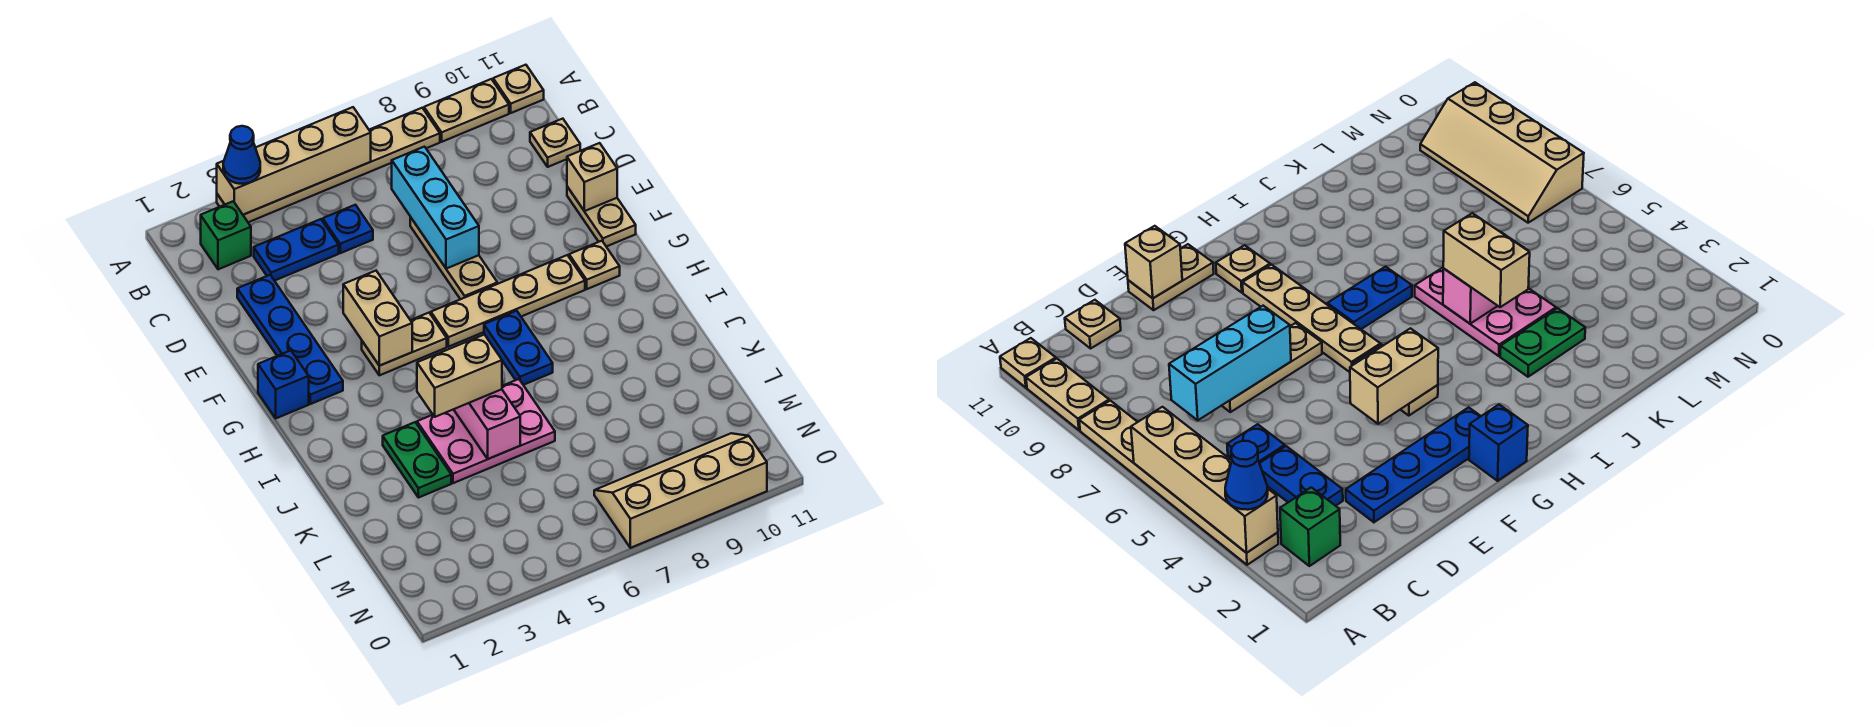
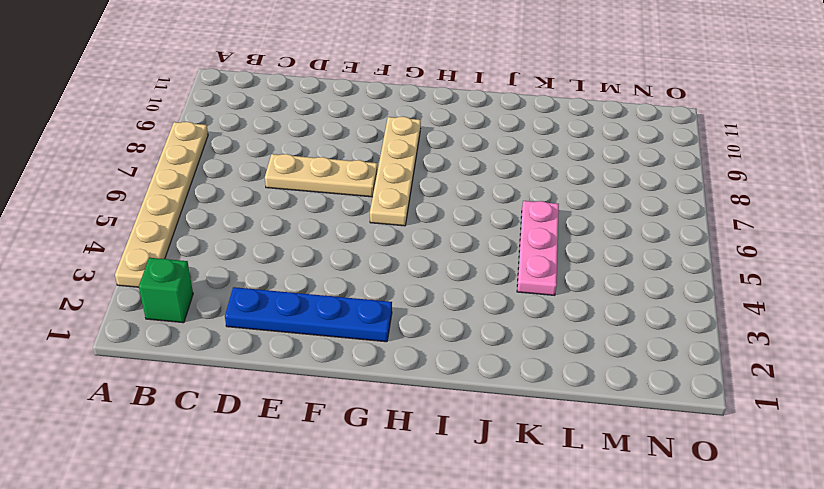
pink 1x3 plate [517,201,559,295] -> pink 2x3 plate [417,379,555,483]
none -> tan 1x2 plate [424,79,509,142]
none -> tan 1x1 plate [493,65,544,113]
none -> blue 1x2 plate [254,219,339,281]

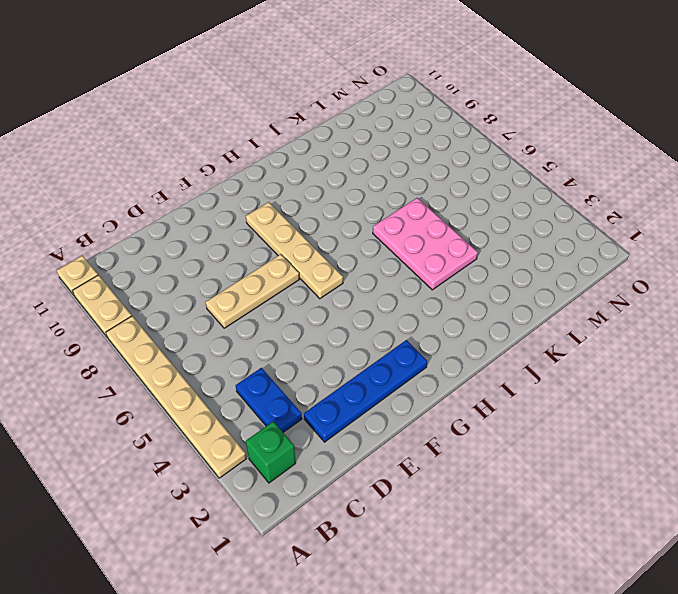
none -> blue 1x1 plate [323,205,373,253]
none -> tan 1x1 plate [530,119,580,167]
none -> tan 1x2 plate [567,187,636,247]

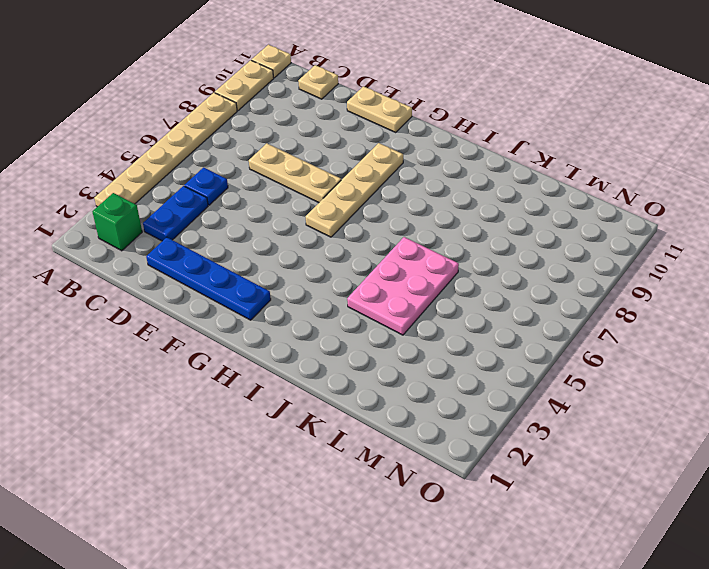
none -> blue 1x1 brick [258,350,309,418]
none -> tan 1x2 plate [362,313,447,375]
none -> tan 1x1 plate [569,241,620,289]

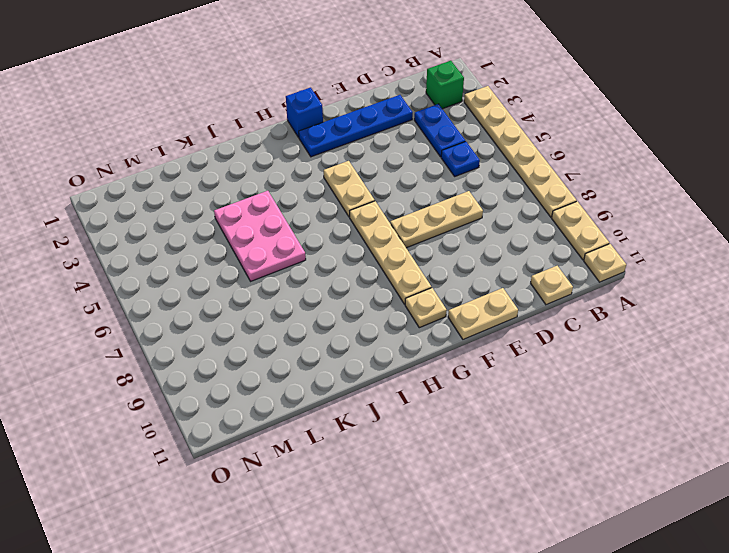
none -> blue 1x2 plate [484,311,553,385]
none -> green 1x2 plate [383,422,451,498]
none -> tan 2x4 slope [594,433,767,548]

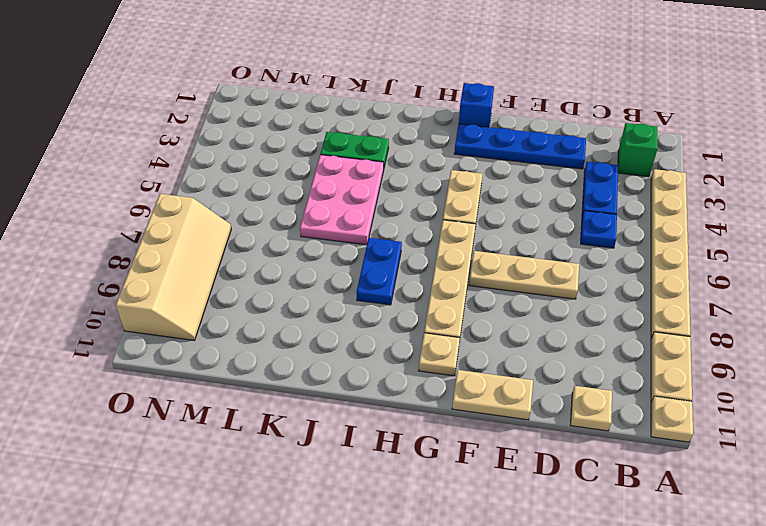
blue 1x2 plate [356,238,402,305] -> blue 1x2 plate turned to [484,311,553,385]
none -> tan 1x4 brick [217,107,371,215]
none -> cyan 1x3 brick [392,147,479,269]
none -> tan 1x1 brick [567,143,617,211]

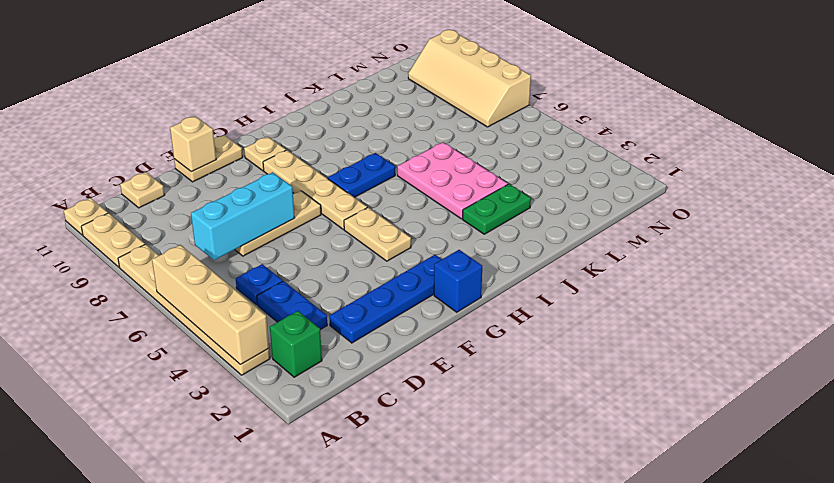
none -> tan 1x2 brick [343,271,412,366]
none -> pink 1x2 brick [454,389,520,459]
none -> blue 1x1 cone [223,126,260,184]

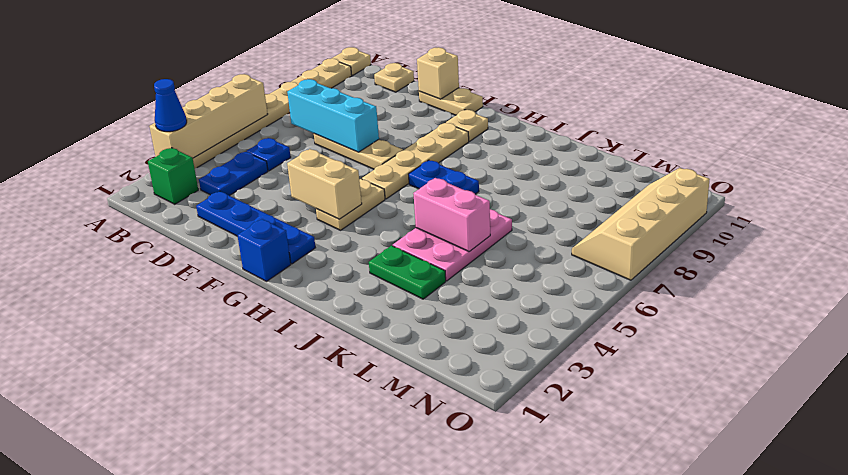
none -> tan 1x2 brick [417,334,502,417]

